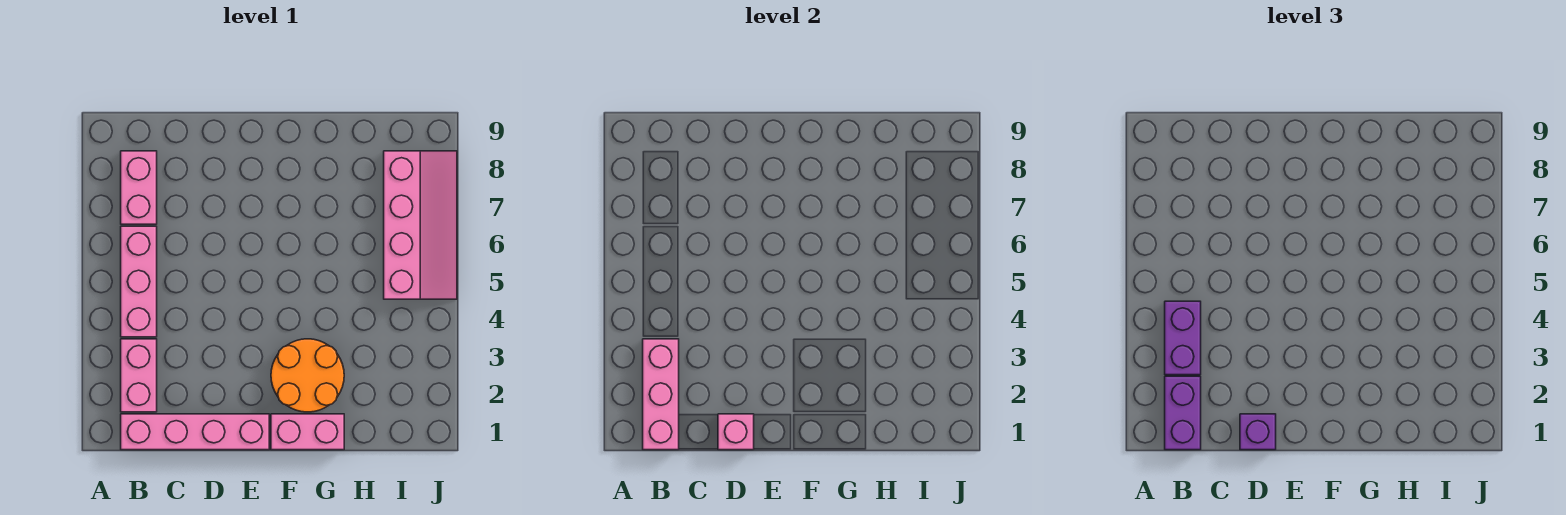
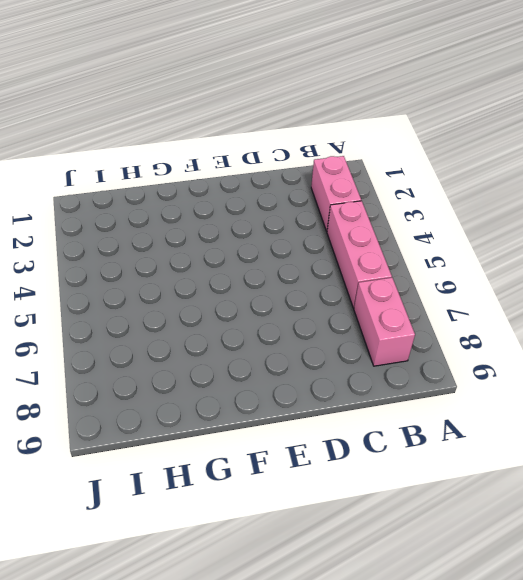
none -> pink 1x4 brick [121,414,269,450]
none -> pink 1x2 brick [271,414,344,450]
none -> orange 2x2 round brick [271,339,344,412]

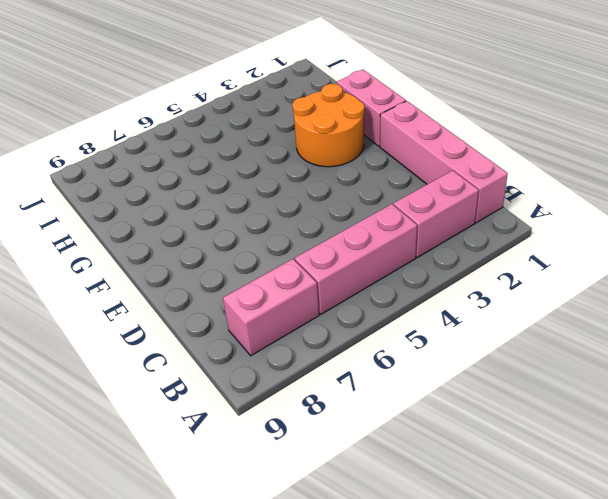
none -> pink 2x4 slope [384,151,457,299]
none -> pink 1x3 brick [643,339,679,450]
none -> pink 1x1 brick [718,414,754,450]

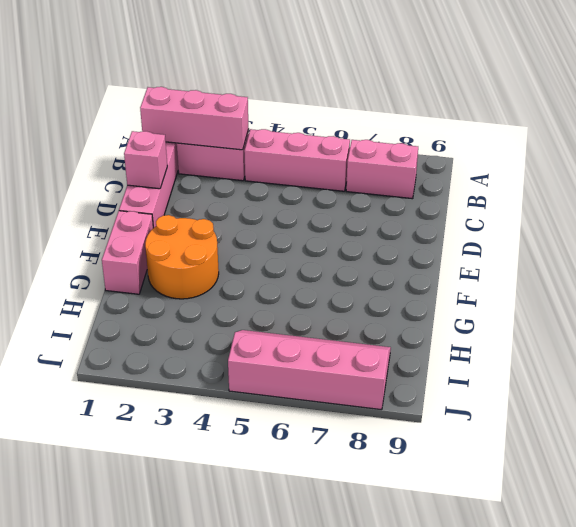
pink 2x4 slope [228,330,391,410] -> pink 2x4 slope turned to [384,151,457,299]
none -> purple 1x2 brick [1165,376,1201,450]
none -> purple 1x2 brick [1165,301,1201,375]
none -> purple 1x1 brick [1240,414,1276,450]

